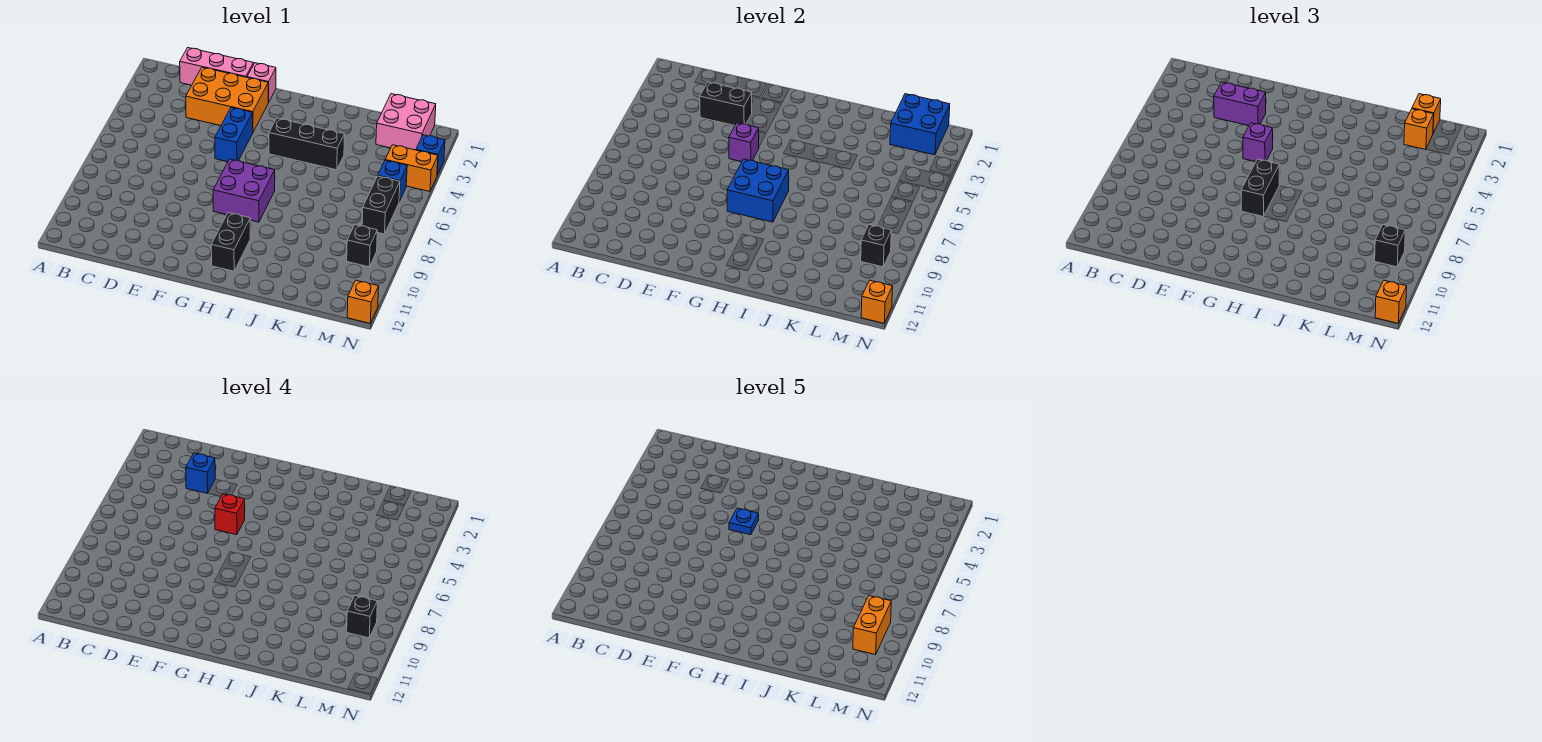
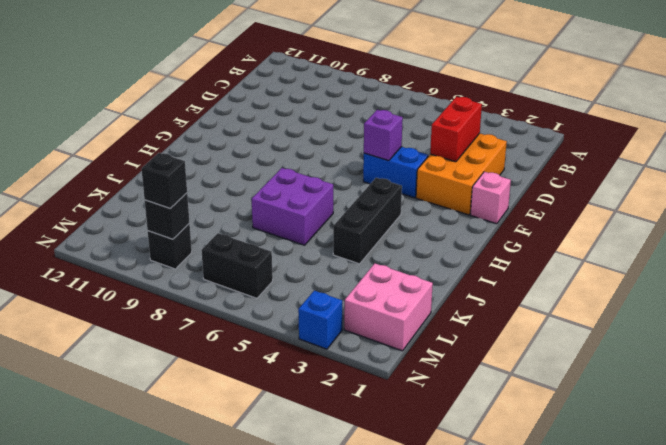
red 1x2 brick [430,97,482,162] -> black 1x2 brick [700,82,752,126]
purple 2x2 brick [252,168,333,245] -> purple 2x2 brick moved to [213,159,275,222]
none -> pink 1x3 brick [180,48,253,85]
none -> black 1x2 brick [211,213,250,271]
none -> orange 1x2 brick [385,145,438,192]
none -> blue 1x1 brick [378,160,407,201]

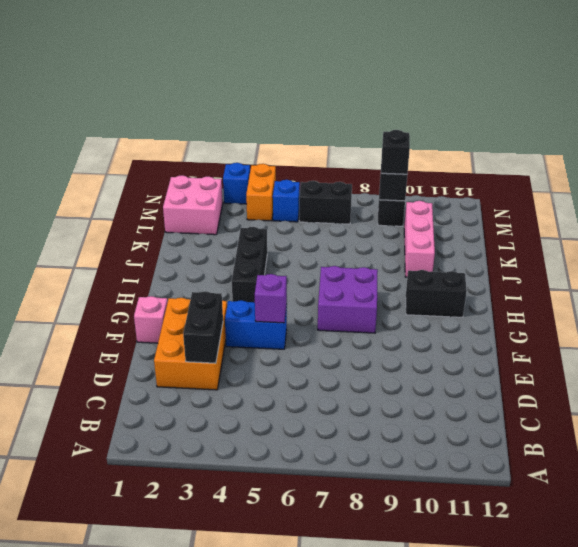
pink 1x3 brick [404,201,435,277] -> pink 1x3 brick moved to [180,48,253,85]
none -> orange 1x1 brick [347,280,379,323]
none -> blue 2x2 brick [727,159,789,222]
none -> blue 2x2 brick [890,94,950,155]
none -> orange 1x1 brick [861,280,893,323]

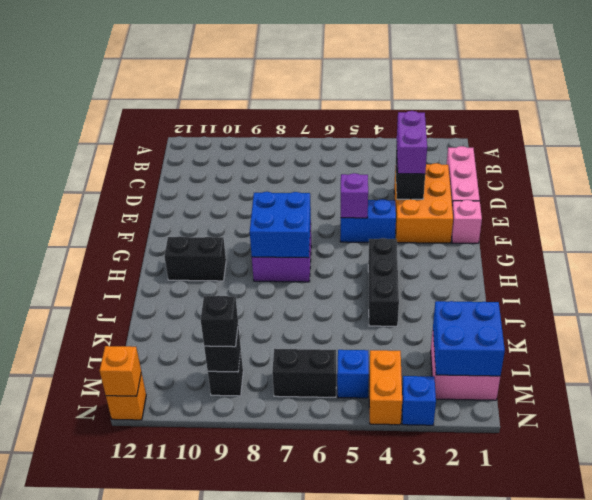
none -> purple 1x1 brick [1243,123,1273,162]
none -> black 1x2 brick [1241,159,1279,217]
none -> orange 1x1 brick [1412,94,1441,133]
none -> orange 1x1 brick [1404,109,1434,150]

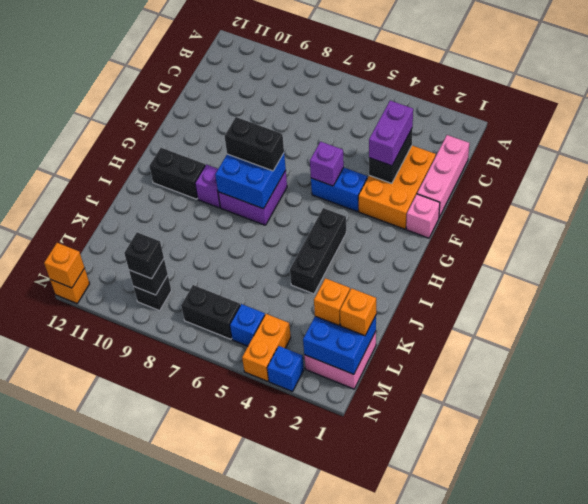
purple 1x1 brick [195,164,220,208] -> purple 1x1 brick moved to [1243,123,1273,162]
none -> orange 1x1 brick [1375,280,1407,323]
none -> blue 1x1 brick [186,453,215,493]
none -> red 1x1 brick [215,494,245,535]
none -> black 1x1 brick [347,596,377,638]

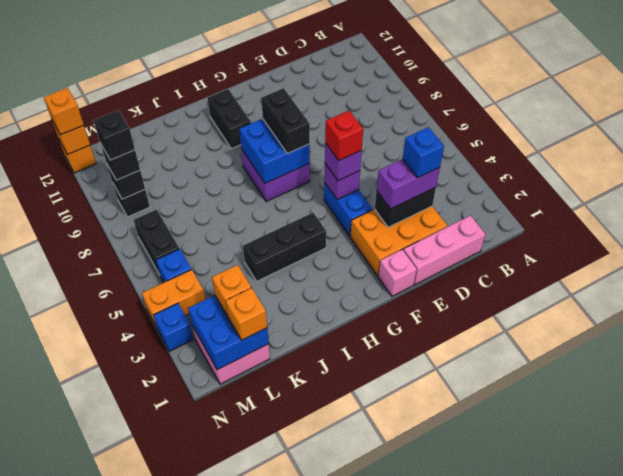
none -> blue 1x1 plate [729,508,759,535]
none -> orange 1x2 brick [853,596,891,655]

